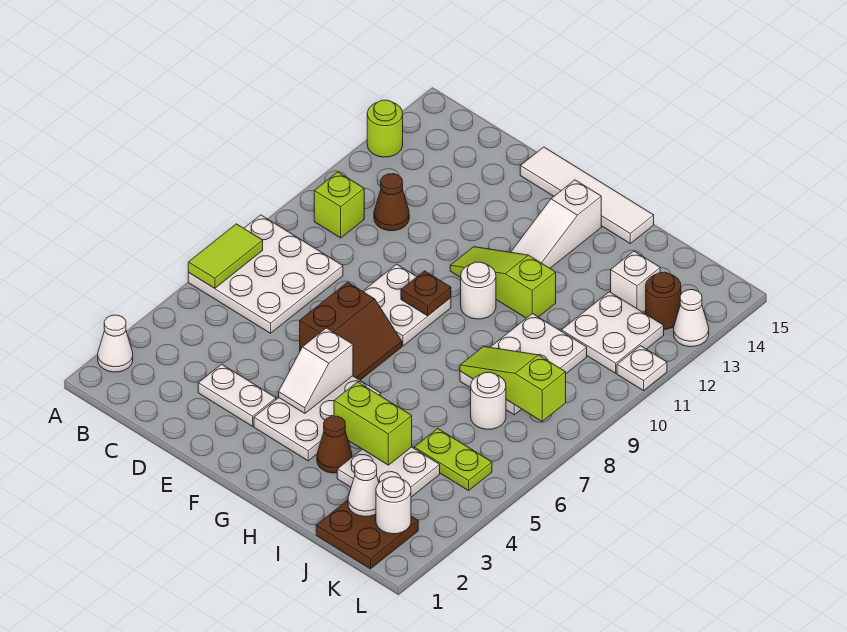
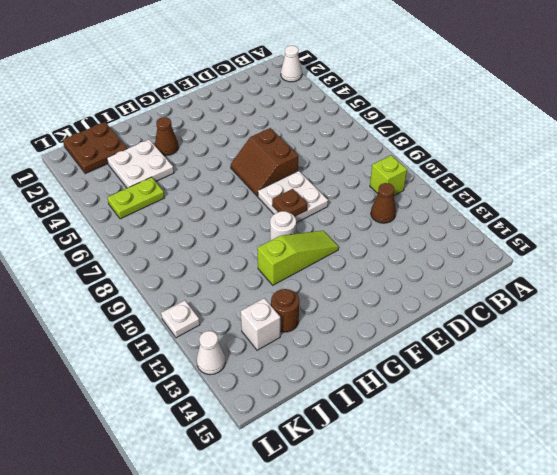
brown 1x1 round brick [271,289,299,332] -> brown 1x1 round brick moved to [646,272,681,329]
none -> white 3x3 plate [188,215,343,333]
none -> lime 1x1 round brick [367,100,403,157]
none -> white 1x2 plate [198,364,276,426]
none -> white 1x4 tile [520,147,654,243]

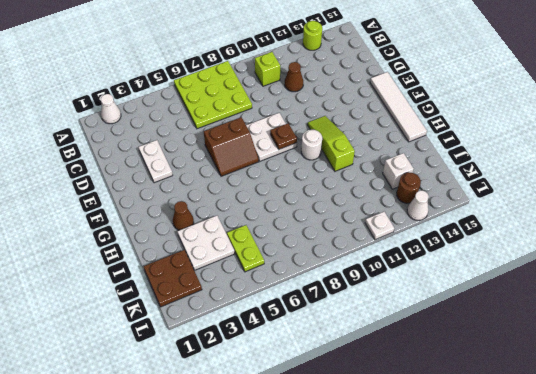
lime 3x3 plate [174,61,252,129] -> white 3x3 plate [188,215,343,333]
none -> white 2x3 plate [254,376,381,461]
none -> white 1x3 slope [511,180,601,268]
none -> white 2x3 plate [460,314,587,415]
none -> white 1x1 round brick [471,372,506,429]

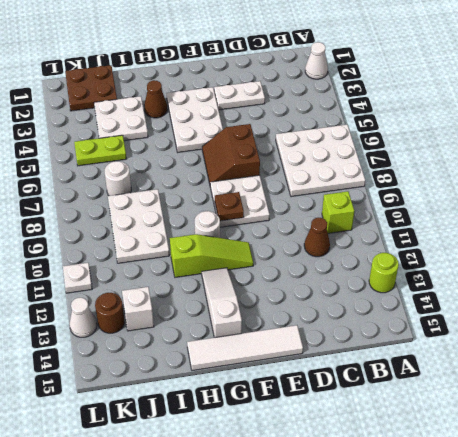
none -> white 2x2 plate [561,292,664,373]
none -> lime 1x2 tile [188,224,263,288]
none -> white 1x2 slope [279,328,353,413]
none -> lime 1x2 brick [334,382,412,465]

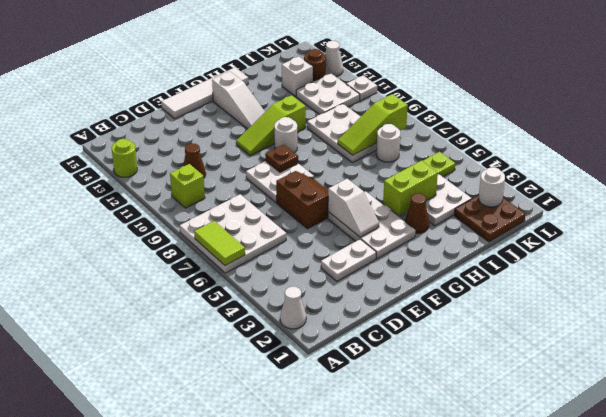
none -> white 1x1 cone [348,460,379,517]

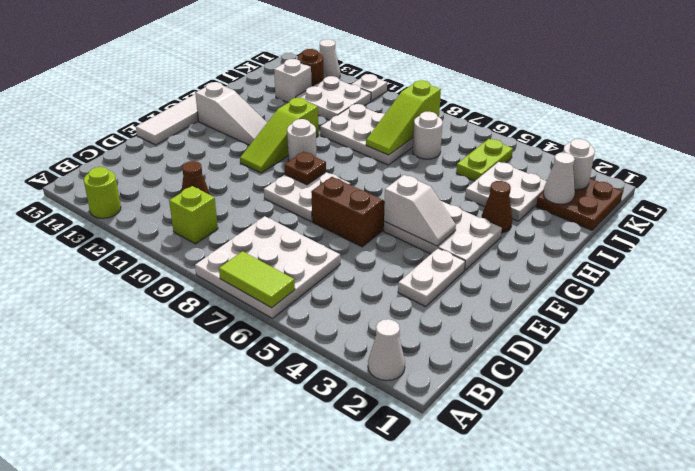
none -> lime 1x2 brick [334,382,412,465]

